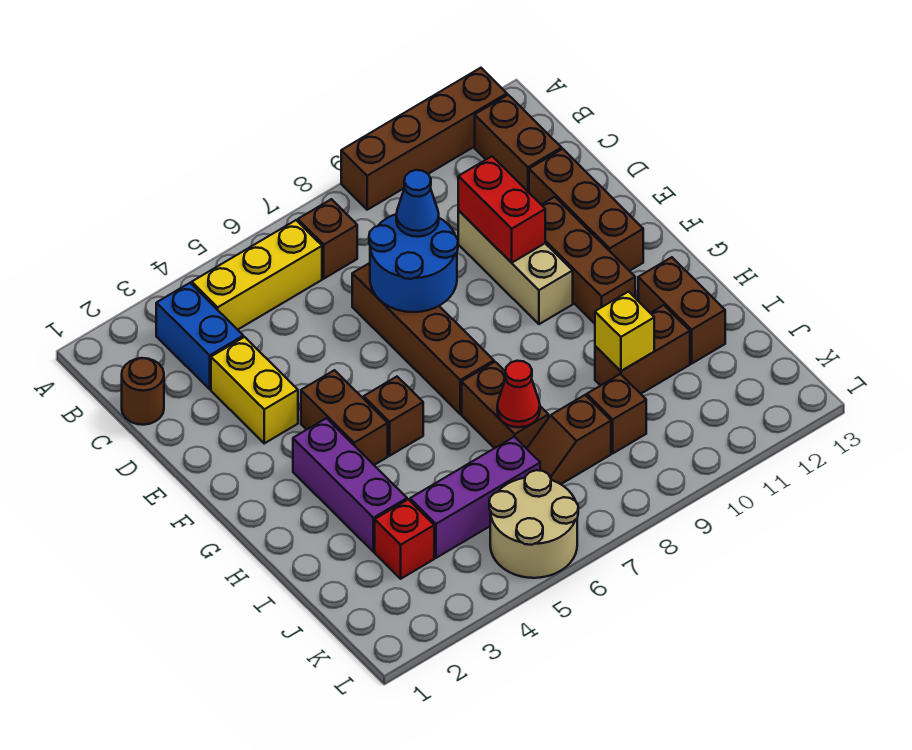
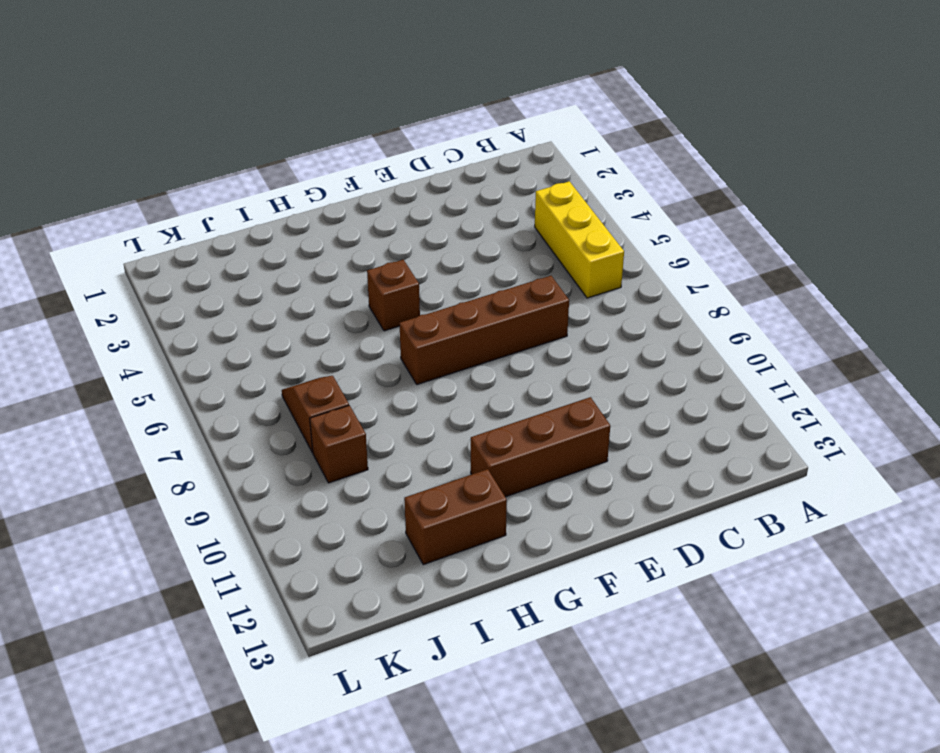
none -> brown 1x4 brick [341,68,507,210]
none -> blue 1x2 brick [156,283,243,389]
none -> brown 1x1 brick [298,199,357,279]

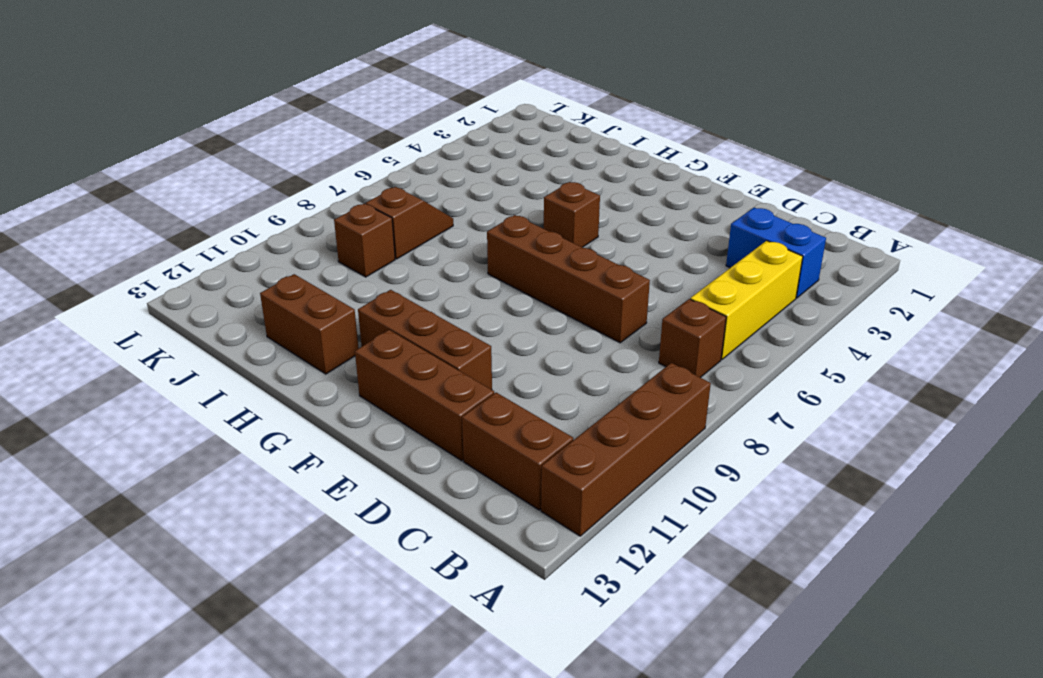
none -> brown 1x1 round brick [122,358,164,425]
none -> yellow 1x2 brick [211,337,298,443]
none -> tan 1x3 brick [458,211,573,324]

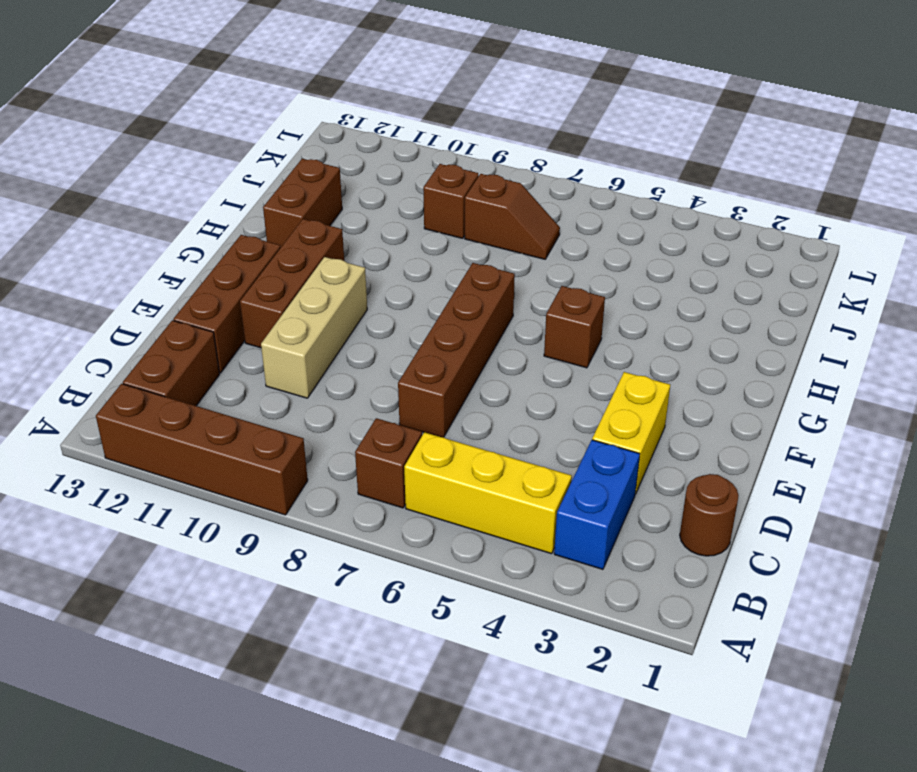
none -> brown 1x2 brick [301,370,388,465]
none -> purple 1x3 brick [293,418,407,552]
none -> brown 1x2 brick [462,362,548,449]

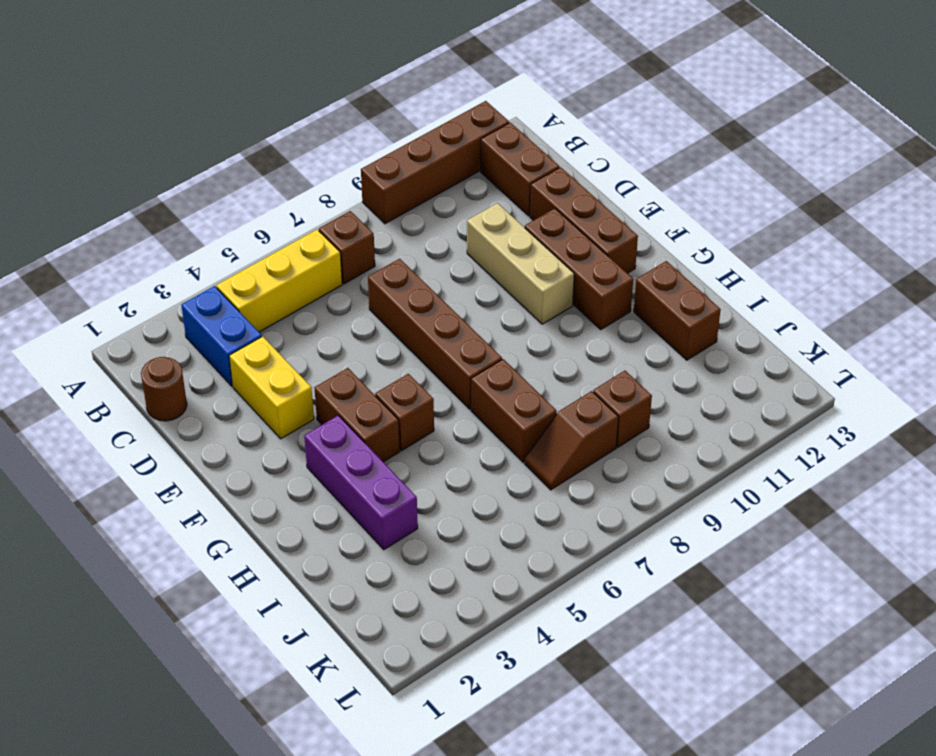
none -> brown 1x2 brick [595,305,690,394]
none -> red 1x1 brick [375,499,434,579]
none -> purple 1x3 brick [410,437,540,558]

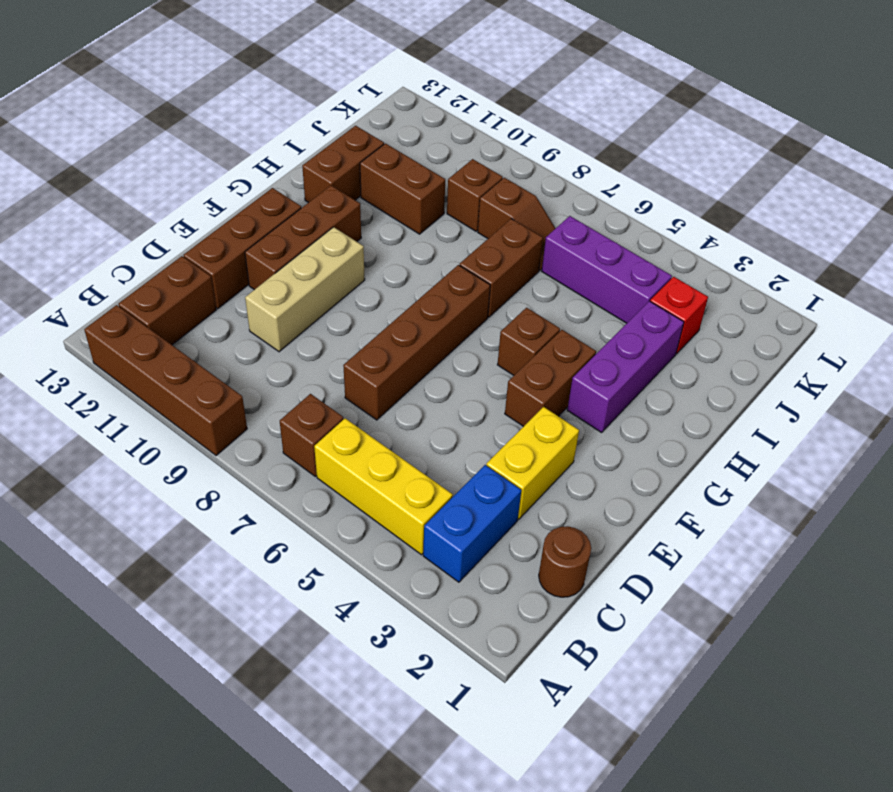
none -> tan 2x2 round brick [489,470,578,578]
none -> blue 2x2 round brick [369,214,458,312]
none -> red 1x2 brick [458,156,545,263]

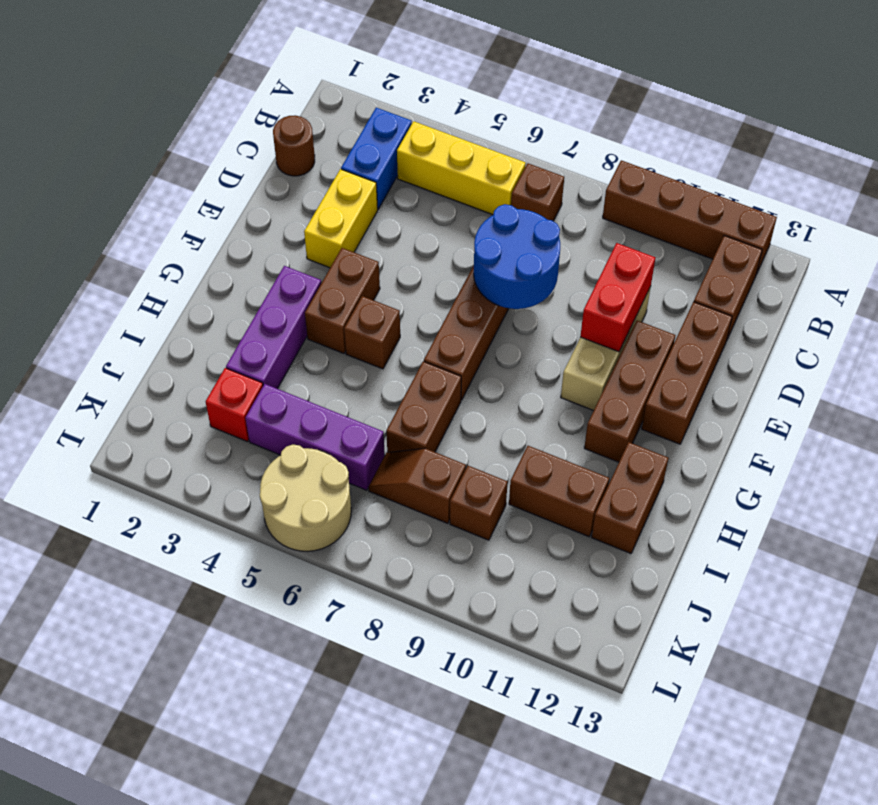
none -> red 1x1 cone [497,361,540,427]
none -> yellow 1x1 brick [595,292,654,371]
none -> blue 1x1 cone [396,170,439,237]

